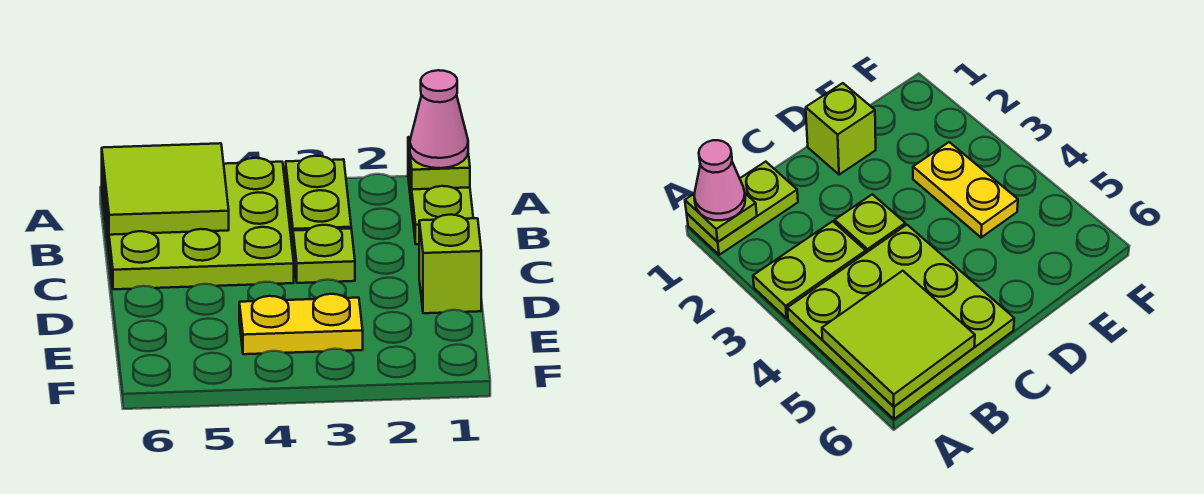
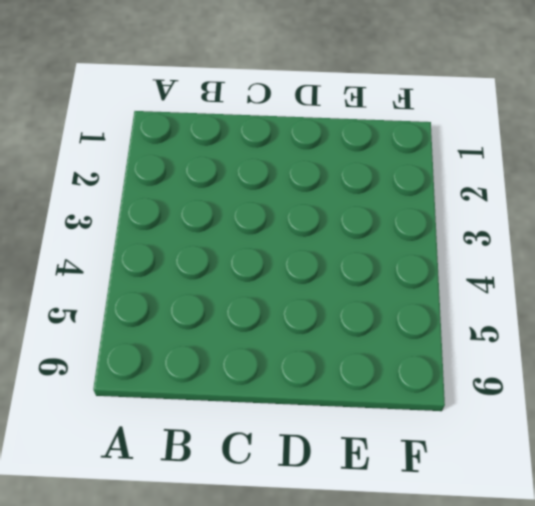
none -> lime 1x2 plate [408,160,473,244]
none -> lime 1x2 plate [286,156,351,245]

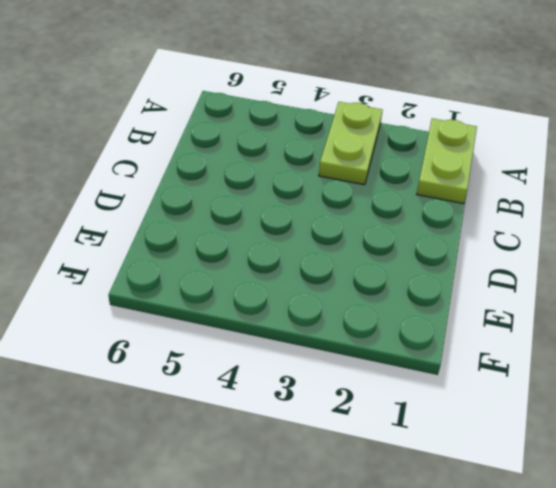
none -> lime 3x3 plate [102,158,294,289]
none -> lime 1x1 plate [293,225,355,283]

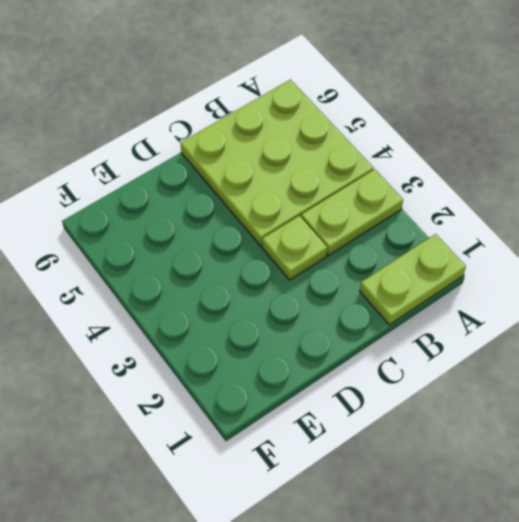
none -> lime 1x1 brick [419,215,481,313]
none -> yellow 1x2 plate [239,294,363,354]

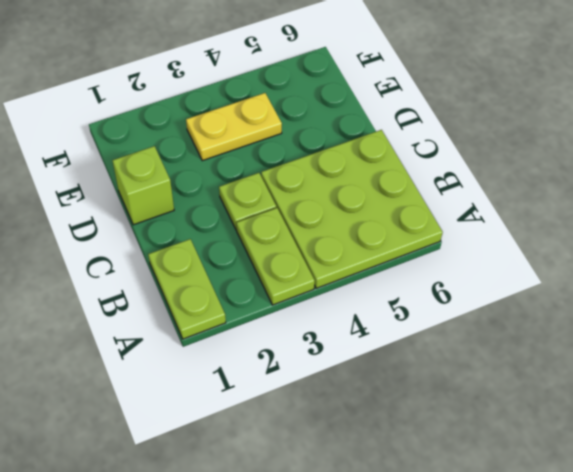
none -> lime 1x1 plate [408,137,470,189]
none -> lime 2x2 tile [102,143,229,235]

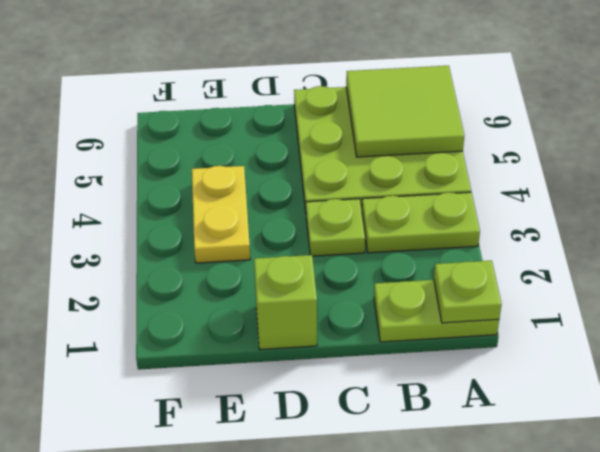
none -> pink 1x1 cone [410,70,468,168]

